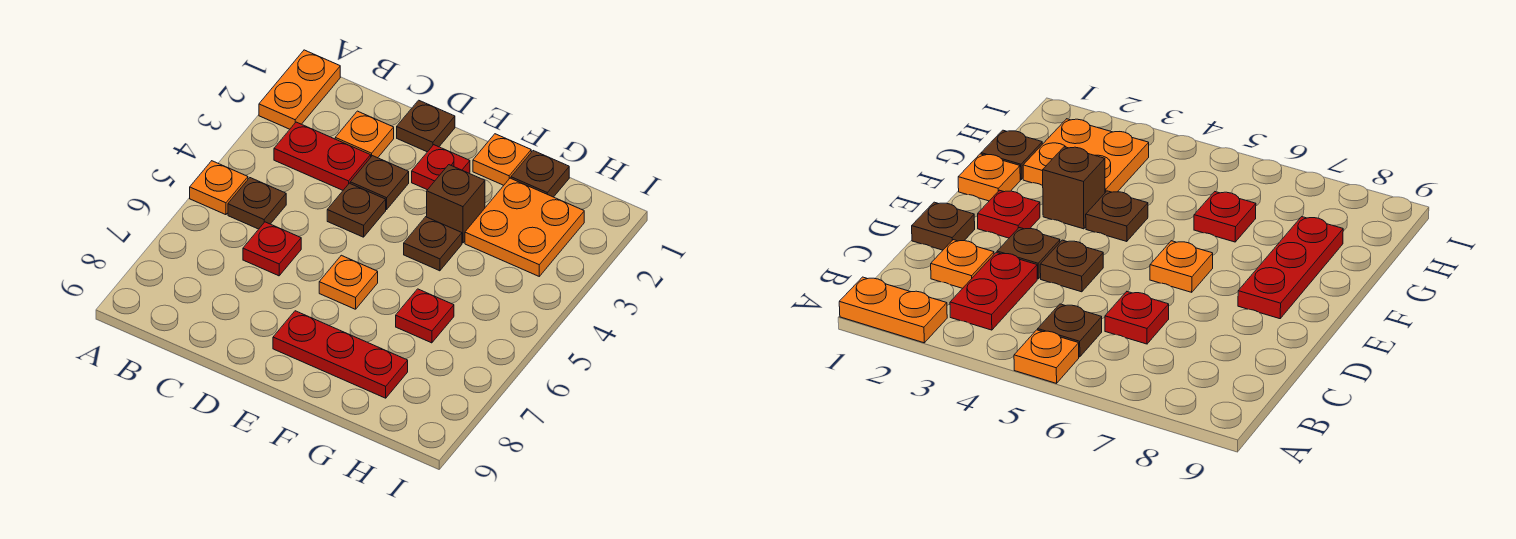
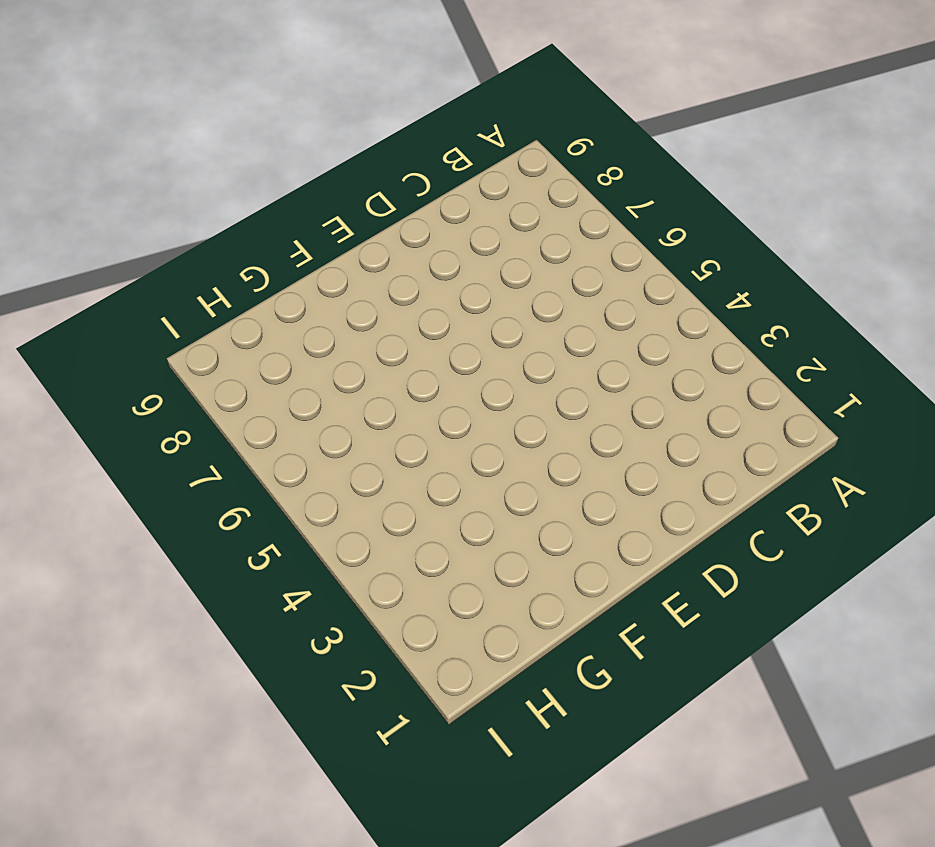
none -> orange 1x2 plate [259,50,340,129]
none -> orange 1x1 plate [190,161,248,215]
none -> red 1x2 plate [274,122,371,190]

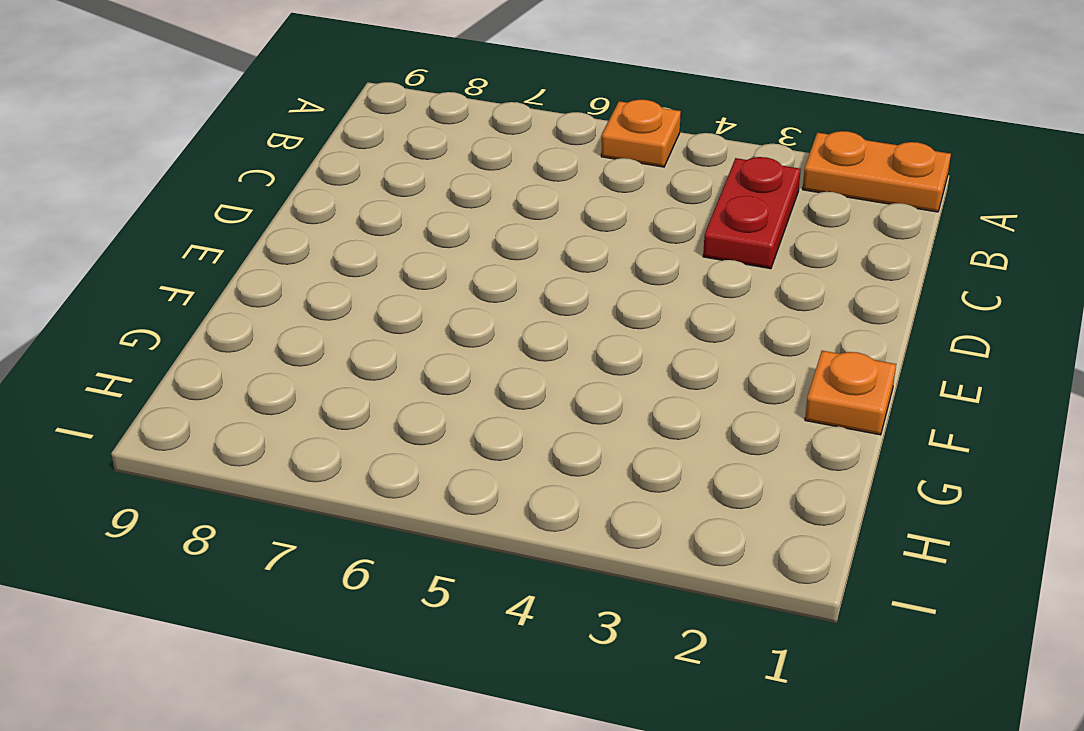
none -> brown 1x1 plate [228,178,286,229]
none -> orange 1x1 plate [335,111,394,158]
none -> red 1x1 plate [243,222,301,276]

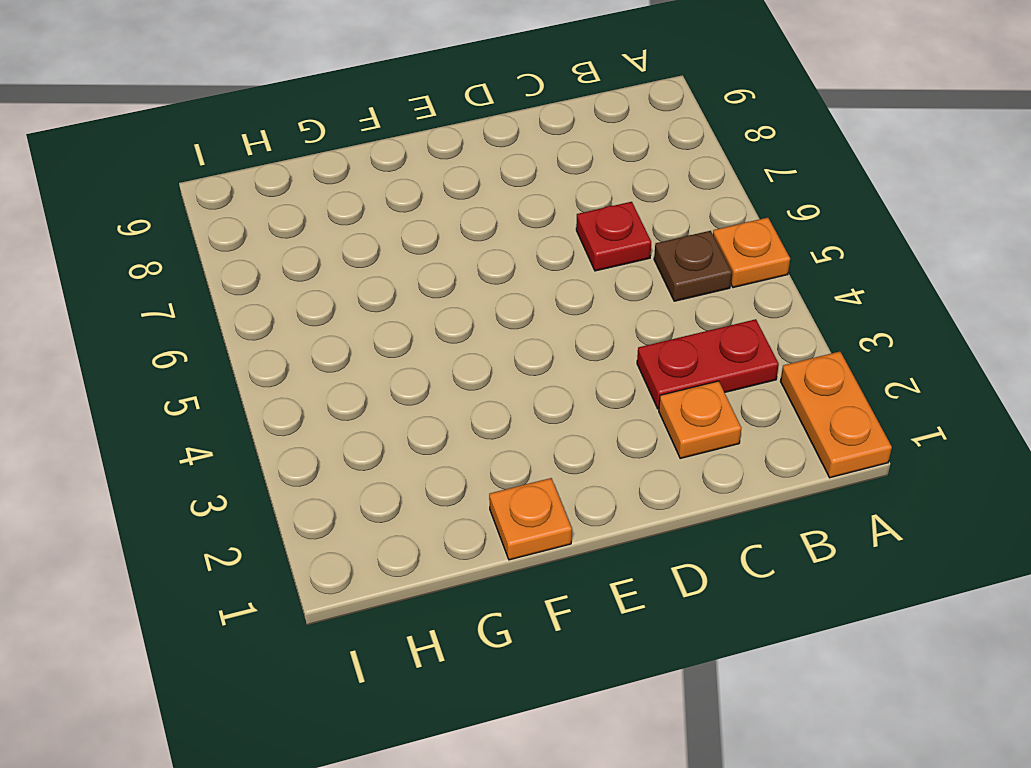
none -> brown 1x1 plate [397,100,455,152]
none -> brown 1x1 plate [350,156,409,209]
none -> brown 1x1 plate [327,183,386,237]

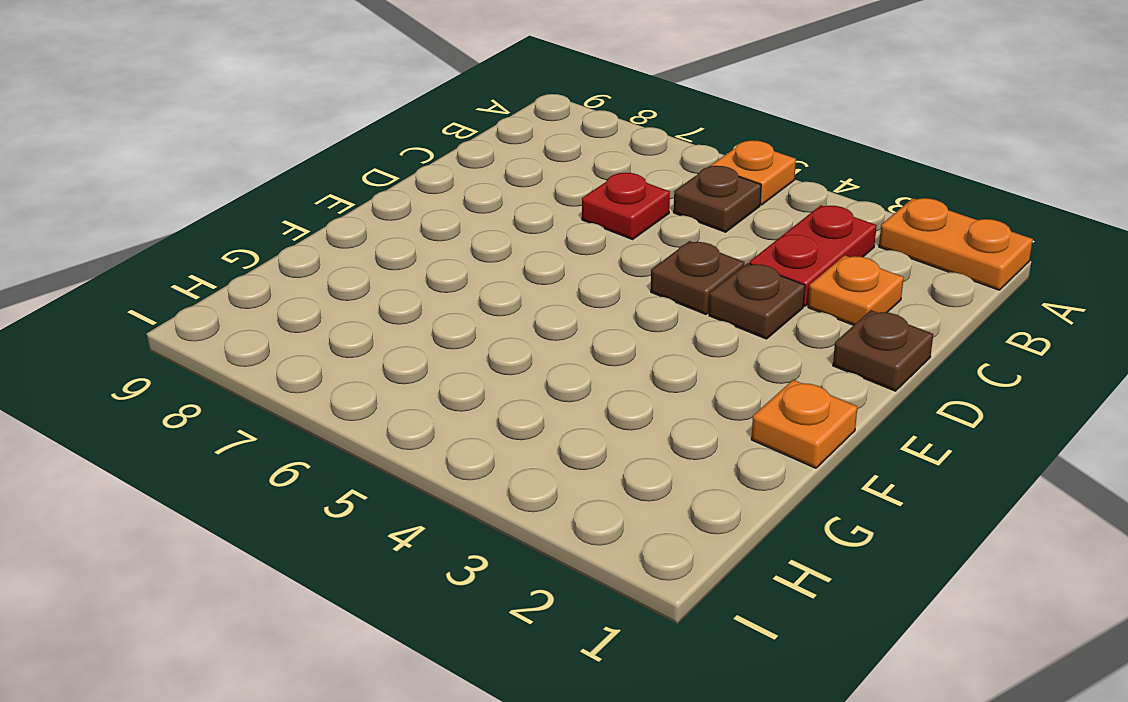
none -> red 1x1 plate [412,145,470,190]
none -> orange 1x1 plate [319,255,378,309]
none -> red 1x3 plate [273,311,408,398]

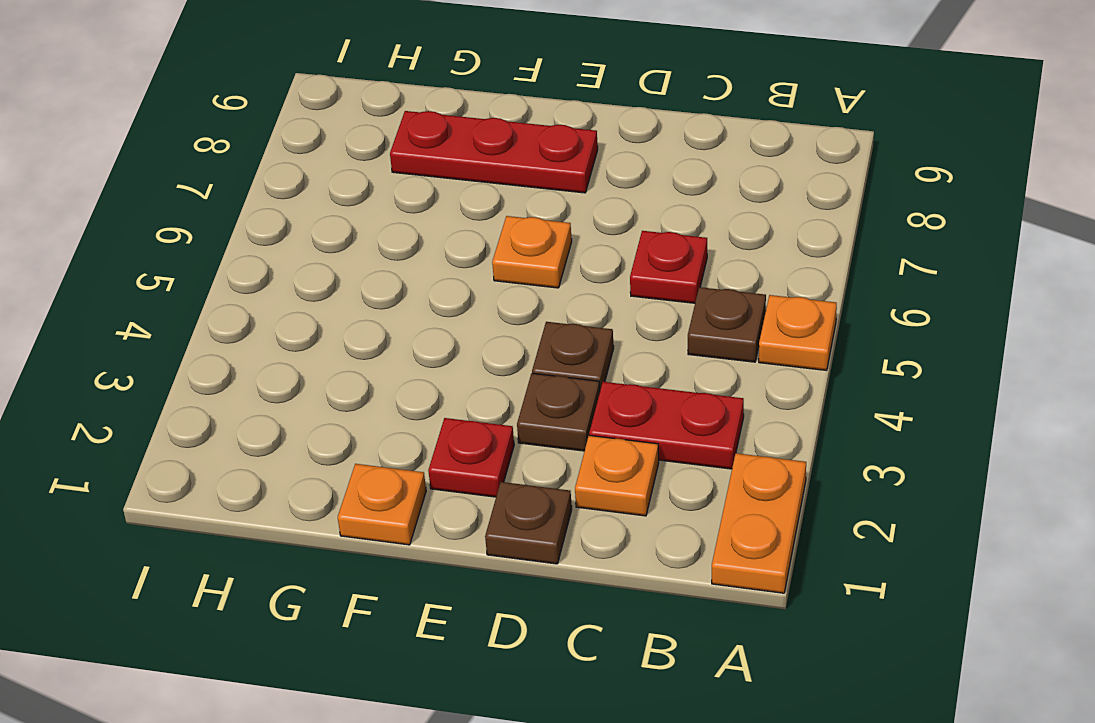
none -> brown 1x1 brick [427,165,485,243]
none -> brown 1x1 plate [404,217,462,271]
none -> brown 1x1 plate [511,151,569,197]

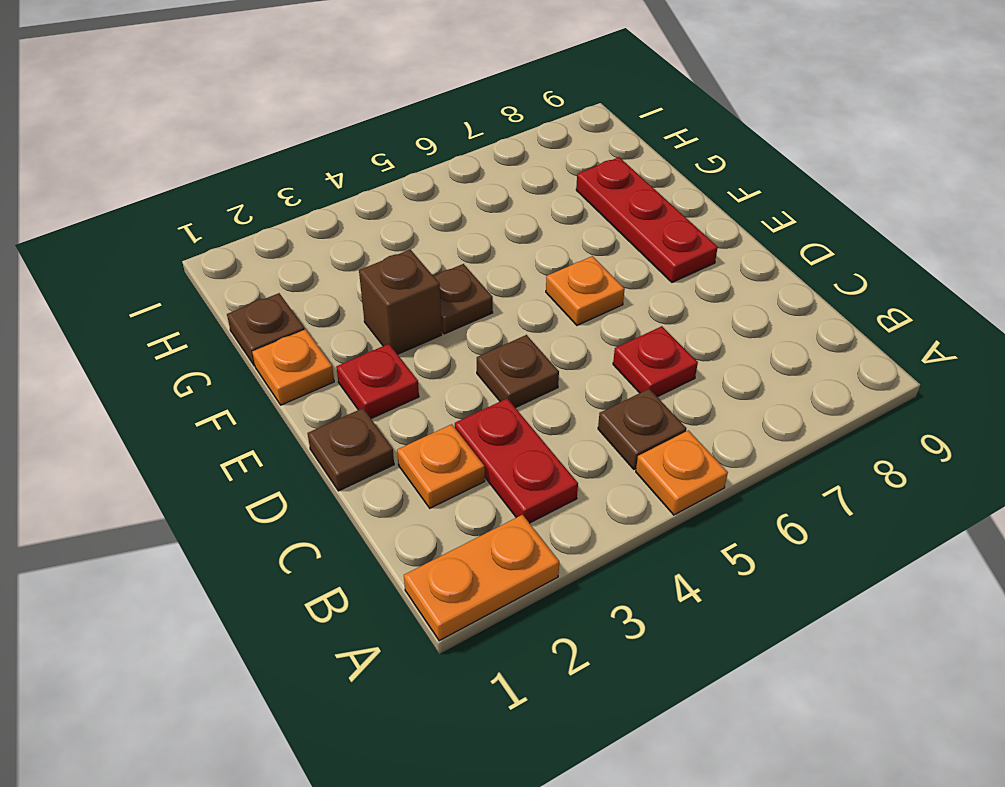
none -> brown 1x1 plate [350,156,409,209]
none -> orange 2x2 plate [465,178,584,276]
none -> red 1x1 plate [396,289,454,343]

